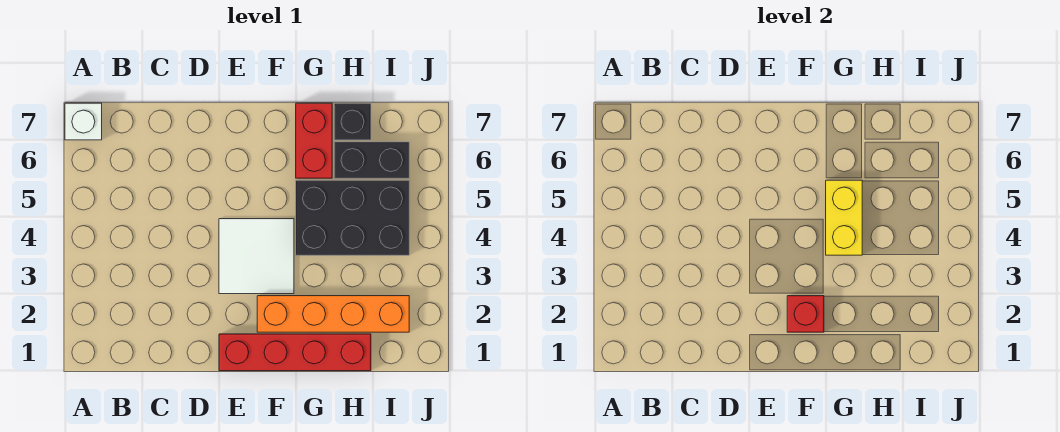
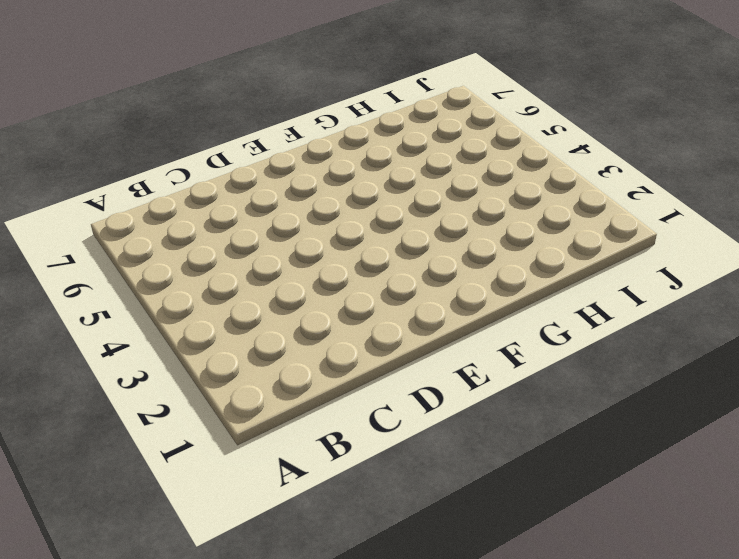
none -> white 1x1 brick [65,103,102,140]
none -> red 1x4 brick [219,334,371,371]

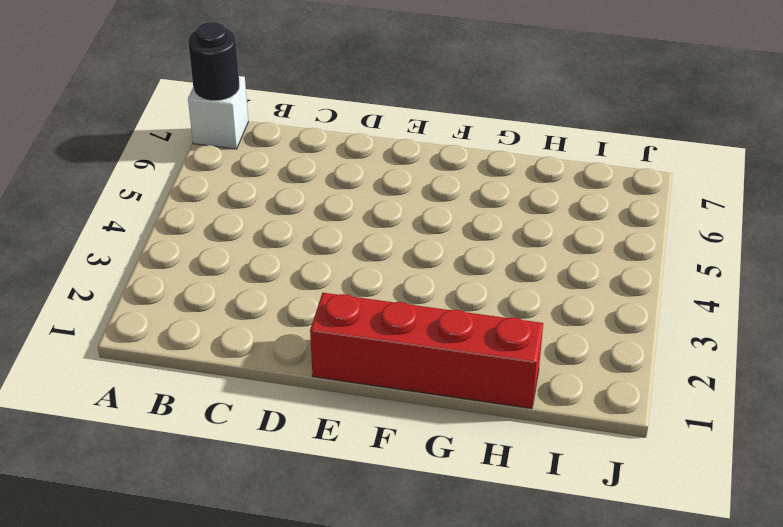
black 1x1 round brick [188,22,240,101] -> none
none -> white 2x2 tile [219,219,294,294]
none -> orange 1x4 brick [257,296,409,332]

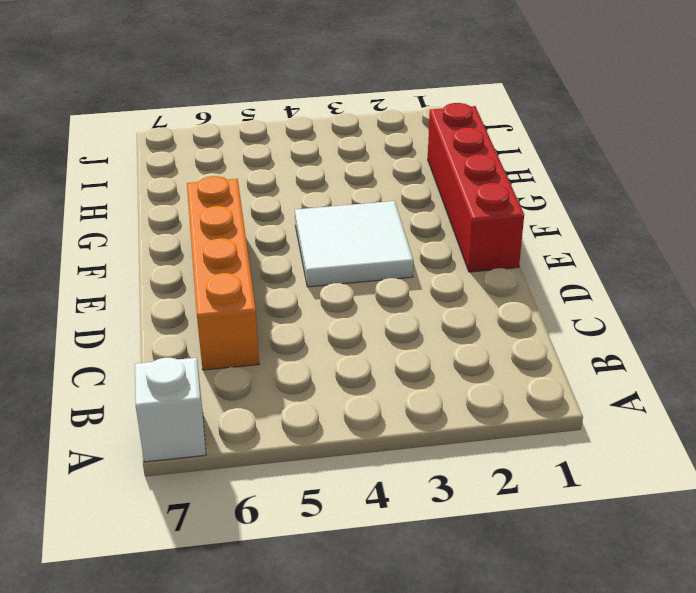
orange 1x4 brick [187,176,259,370] -> orange 1x4 brick moved to [257,296,409,332]
none -> black 2x3 brick [296,180,409,255]
none -> red 1x2 brick [296,103,332,178]

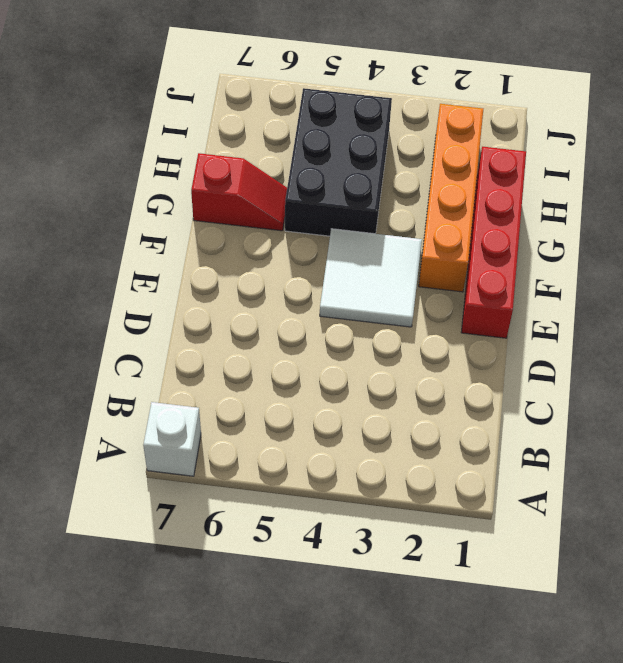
red 1x2 slope [191,153,287,231] -> red 1x2 brick [296,103,332,178]
none -> black 1x2 brick [334,142,409,178]
none -> black 1x1 brick [334,103,371,140]

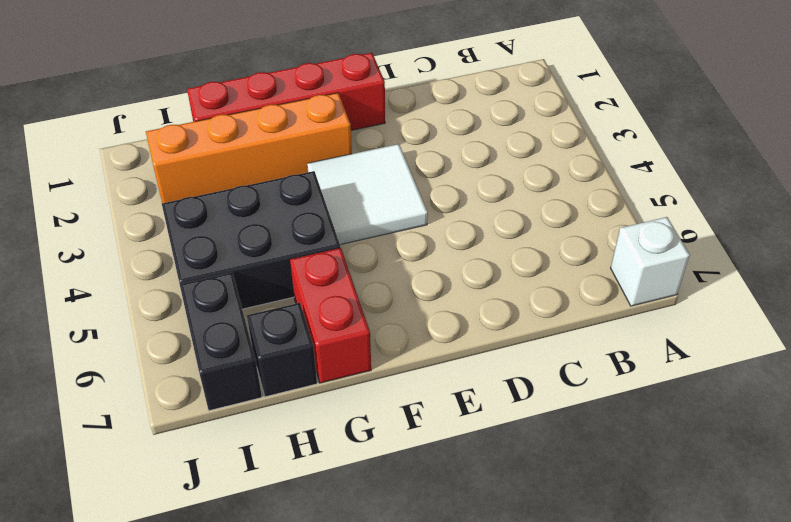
black 1x2 brick [180,273,262,411] -> black 1x2 brick turned to [334,142,409,178]
none -> red 1x1 brick [787,296,824,332]
none -> yellow 1x2 brick [826,180,862,255]

